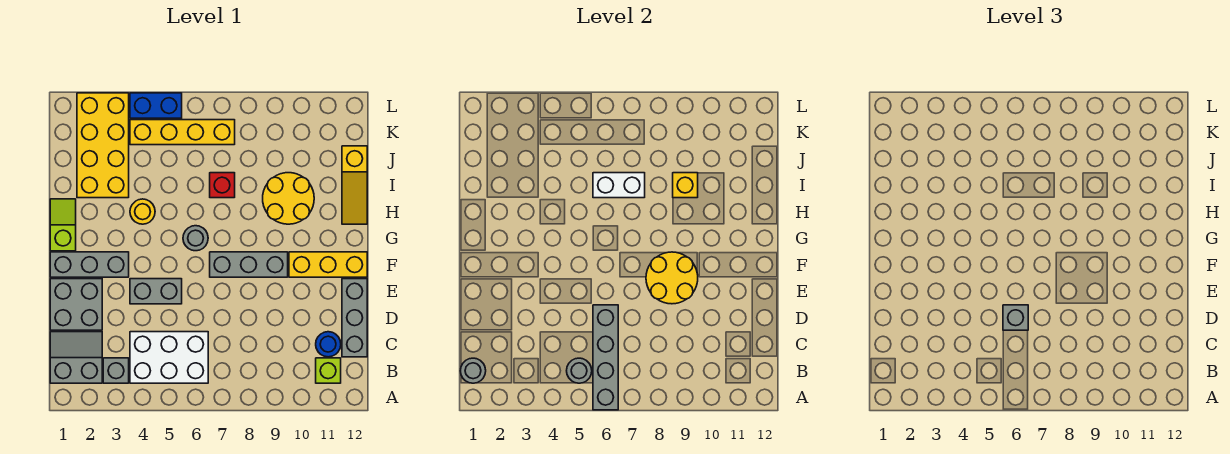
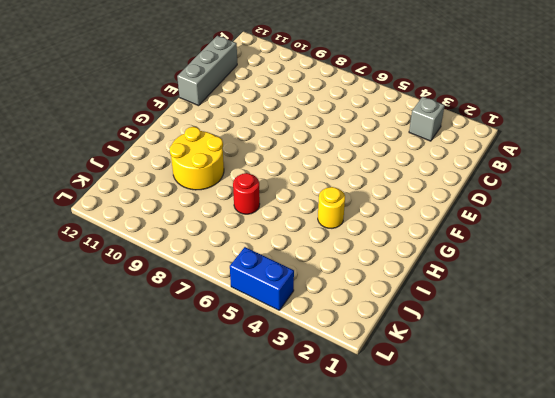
red 1x1 round brick [233,173,260,214] -> red 1x1 brick [210,173,235,198]
none -> grey 2x2 slope [50,332,102,383]
none -> white 2x3 brick [130,332,208,383]
none -> lime 1x1 brick [316,358,341,383]

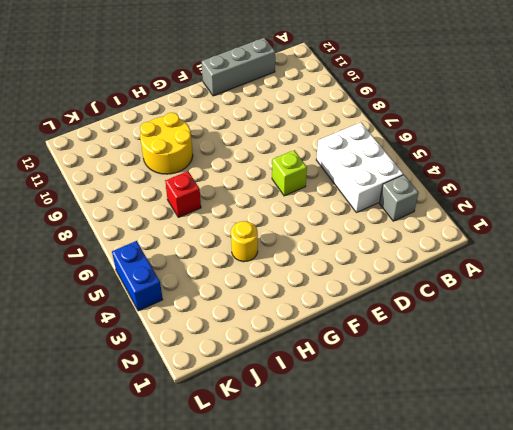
lime 1x1 brick [272,150,307,196] -> lime 1x1 brick moved to [316,358,341,383]
none -> grey 2x2 slope [50,332,102,383]
none -> blue 1x1 round brick [316,332,341,357]
none -> grey 2x2 brick [50,279,102,330]

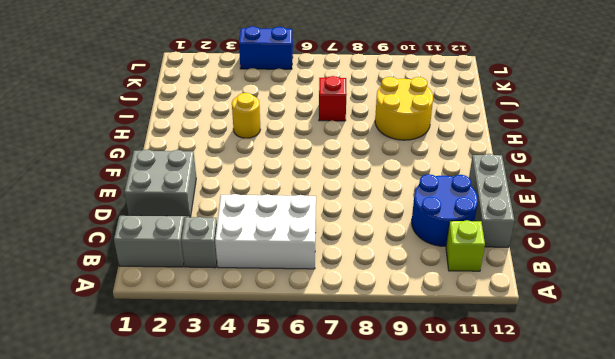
blue 2x2 round brick [412,174,478,246] -> blue 1x1 round brick [316,332,341,357]
none -> grey 1x2 brick [130,279,182,304]
none -> grey 1x3 brick [50,252,129,277]
none -> grey 1x3 brick [210,252,288,277]

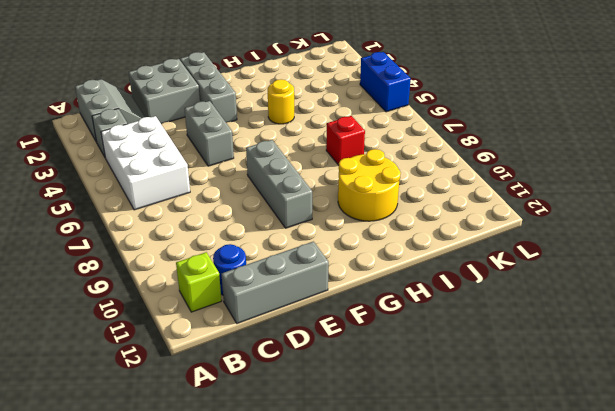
none -> yellow 1x3 brick [289,252,367,277]
none -> lime 1x2 slope [50,199,76,251]
none -> grey 1x1 round brick [183,226,208,251]

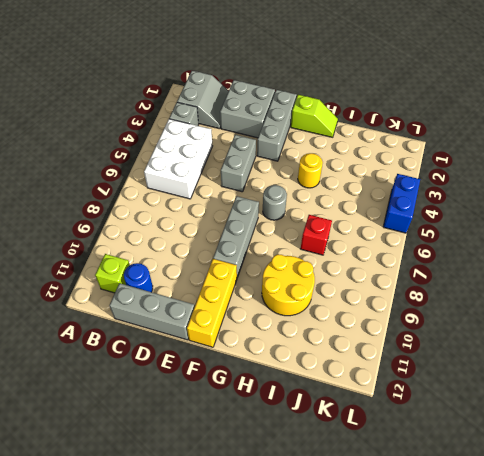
none -> yellow 1x3 slope [342,146,367,224]
none -> yellow 2x4 brick [77,93,129,198]
none -> yellow 1x4 brick [130,120,235,145]

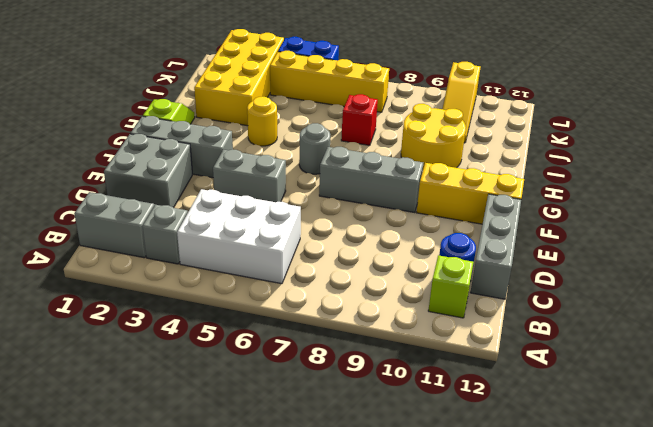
yellow 1x3 slope [442,62,480,143] -> yellow 1x3 slope moved to [342,146,367,224]
none -> grey 1x4 brick [593,305,618,410]
none -> grey 1x1 round brick [460,358,486,383]
none -> grey 1x1 round brick [567,358,592,383]

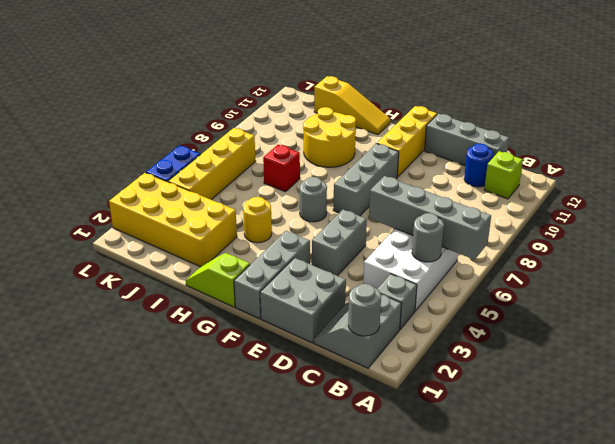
none -> yellow 2x2 round brick [646,252,698,304]
none -> white 1x2 brick [593,173,645,198]
none -> yellow 1x1 brick [673,173,698,198]

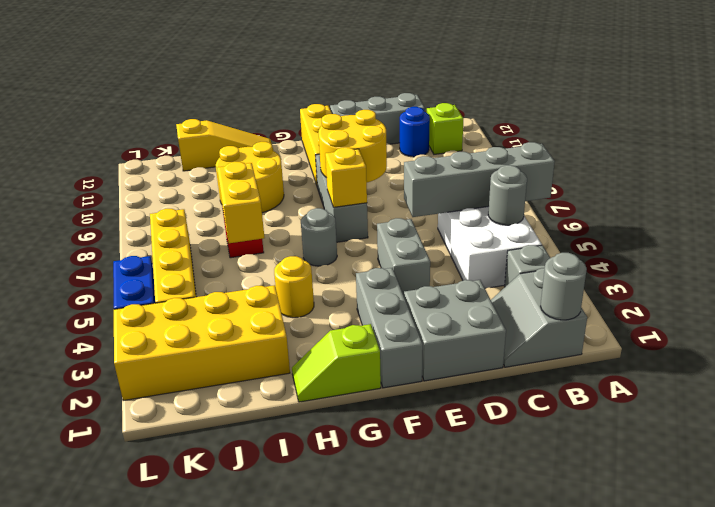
yellow 1x1 brick [325,148,367,207] -> yellow 1x1 brick moved to [673,173,698,198]
yellow 1x2 brick [217,162,265,243] -> white 1x2 brick [593,173,645,198]
none -> grey 1x1 brick [1003,305,1028,330]

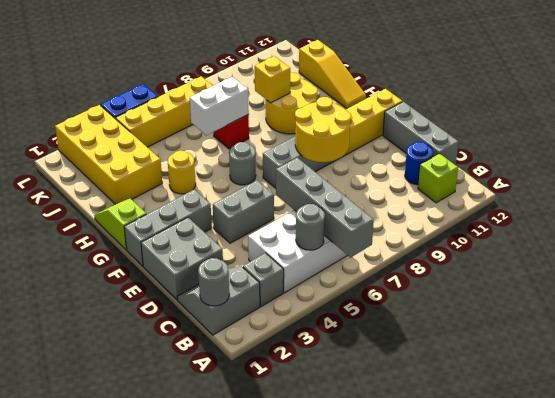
none -> grey 1x1 brick [1003,305,1028,330]

